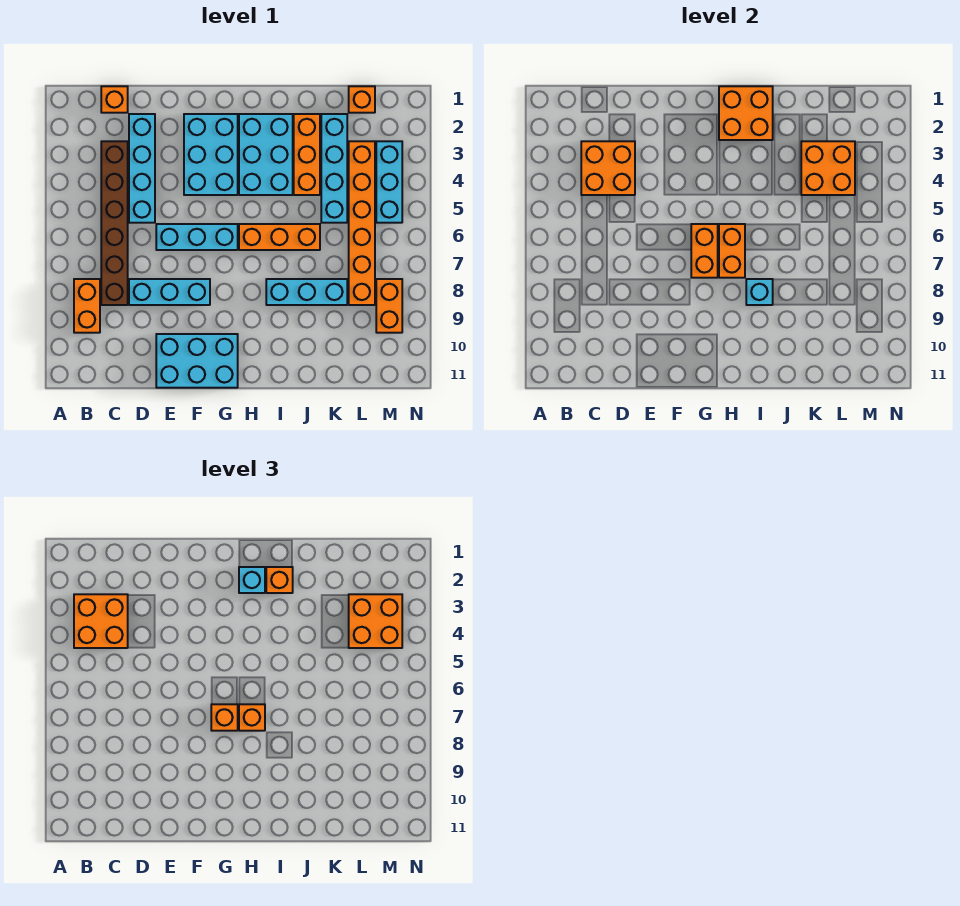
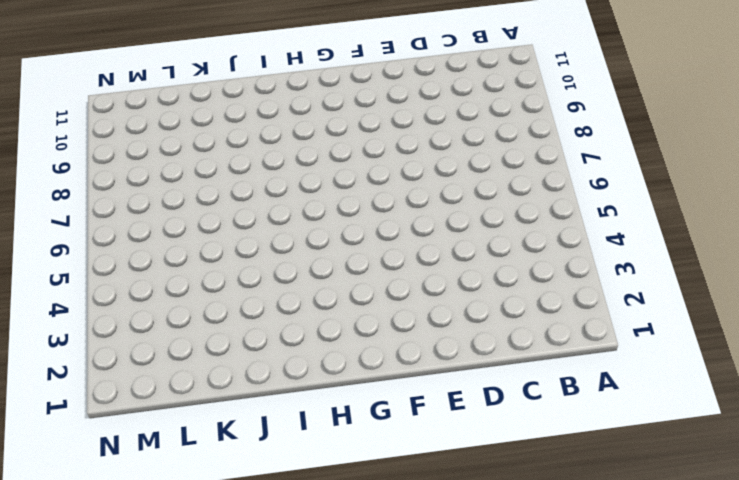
none -> orange 1x2 brick [74,279,100,333]
none -> orange 1x1 brick [101,86,128,113]
none -> brown 1x6 brick [101,141,128,305]

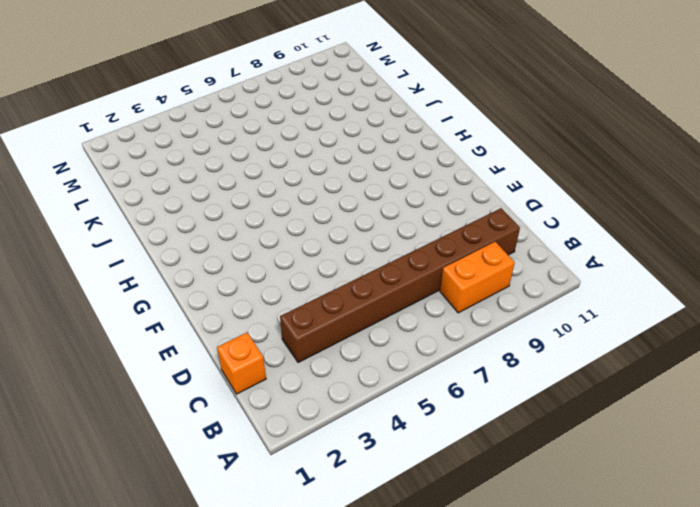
brown 1x8 brick [280,208,520,363] -> brown 1x6 brick [101,141,128,305]
none -> cyan 1x4 brick [129,114,155,223]
none -> cyan 1x3 brick [129,279,210,305]
none -> cyan 1x3 brick [156,224,238,250]

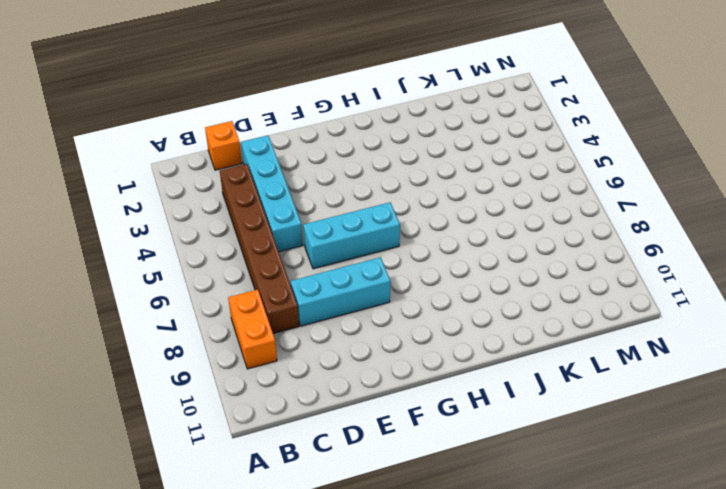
none -> cyan 2x3 brick [156,334,238,388]
none -> cyan 2x3 brick [184,114,238,195]
none -> cyan 2x3 brick [239,114,293,195]

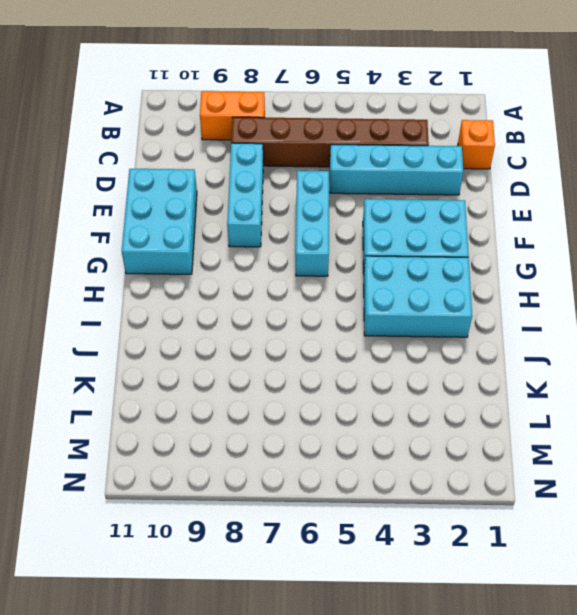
none -> orange 1x3 brick [239,224,320,250]
none -> cyan 1x3 brick [266,279,347,305]
none -> orange 1x3 brick [294,114,320,195]

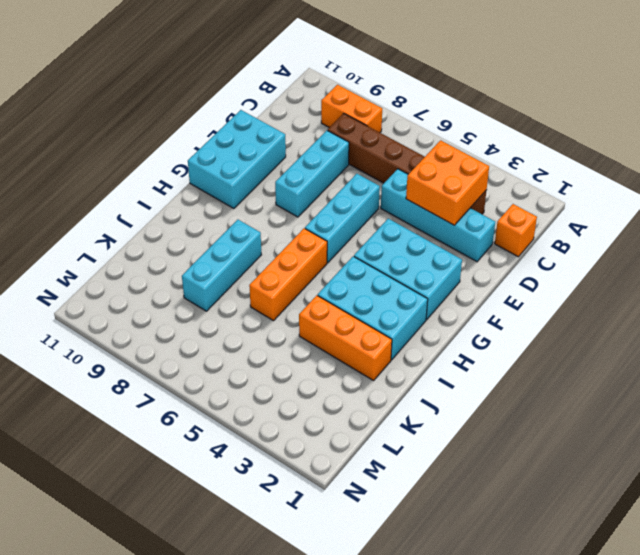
none -> cyan 1x4 brick [321,114,347,223]
none -> orange 1x1 brick [349,86,375,113]
none -> orange 1x6 brick [349,141,375,305]

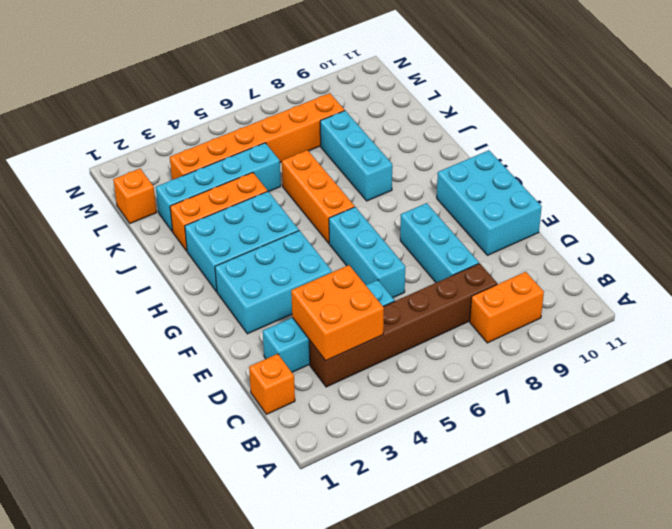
none -> cyan 1x3 brick [376,141,402,223]
none -> orange 1x2 brick [376,279,402,333]
none -> orange 1x2 brick [691,224,718,278]

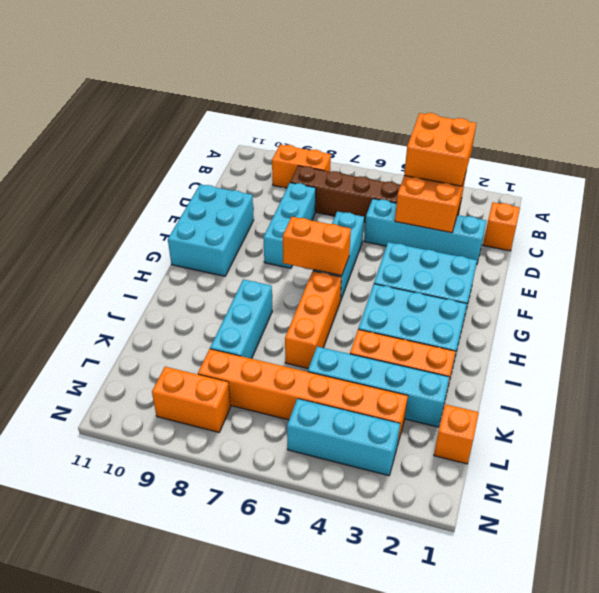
none -> orange 2x2 brick [719,86,773,140]
none -> orange 1x2 brick [719,224,745,278]
none -> cyan 1x1 brick [746,279,773,305]

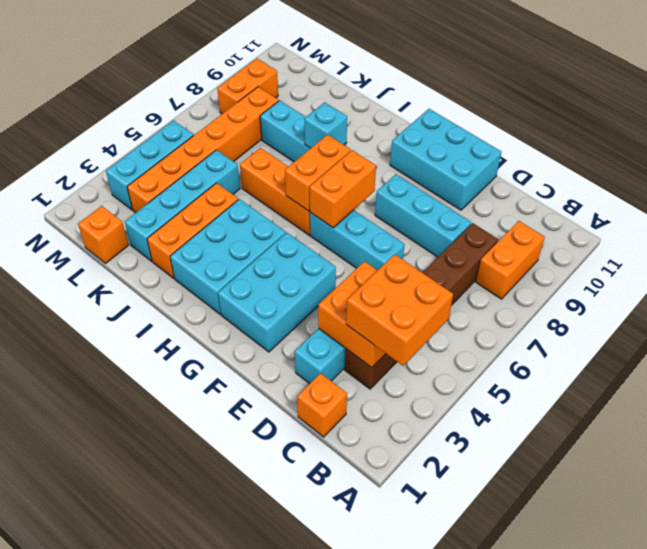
none -> orange 2x2 brick [719,86,773,140]
none -> orange 2x2 brick [801,141,855,195]
none -> orange 1x1 brick [211,704,238,731]

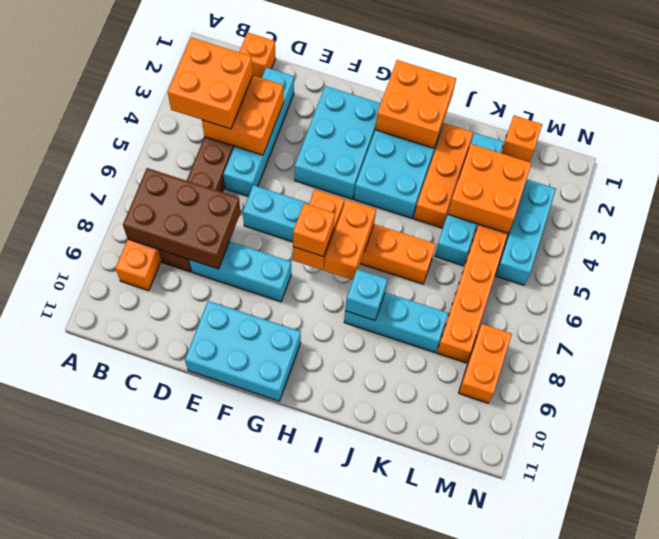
brown 2x3 brick [123,168,241,269] -> none
none -> cyan 1x1 brick [239,567,265,593]
none -> orange 1x1 brick [239,704,265,731]
none -> orange 1x1 brick [266,567,293,593]

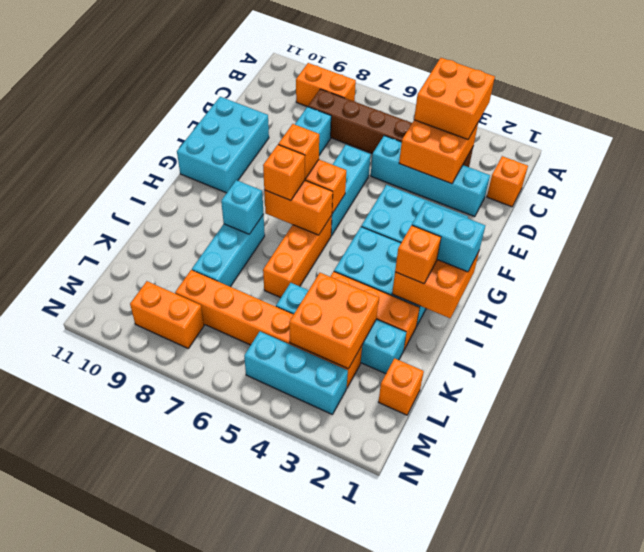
cyan 1x2 brick [412,202,485,272] -> cyan 1x1 brick [239,567,265,593]
none -> orange 2x2 brick [349,594,402,648]

